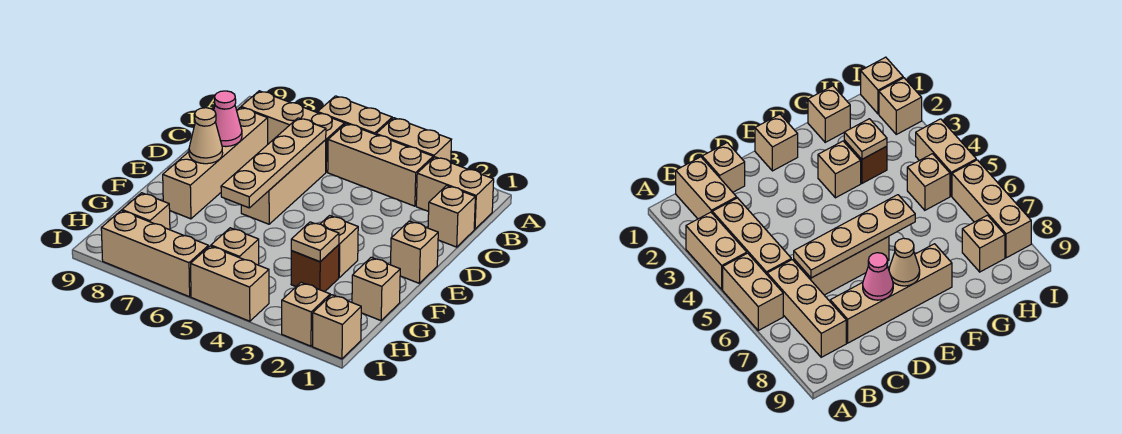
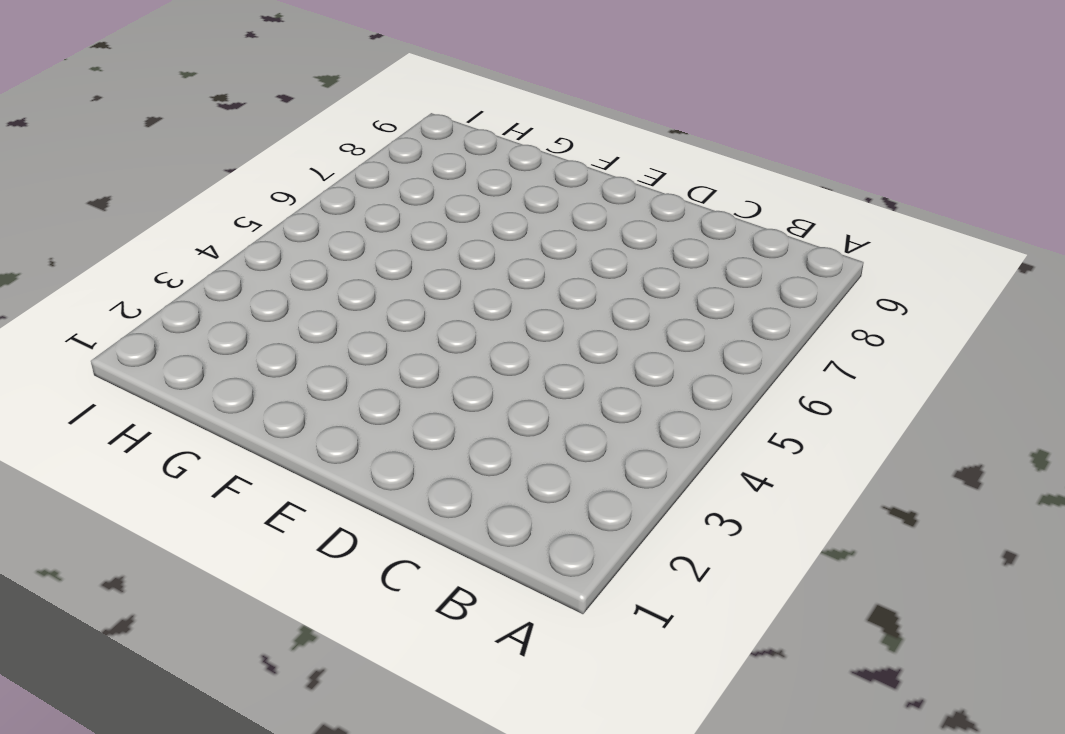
none -> tan 1x2 brick [376,118,451,163]
none -> tan 1x2 brick [318,96,392,134]
none -> tan 1x2 brick [416,157,494,229]

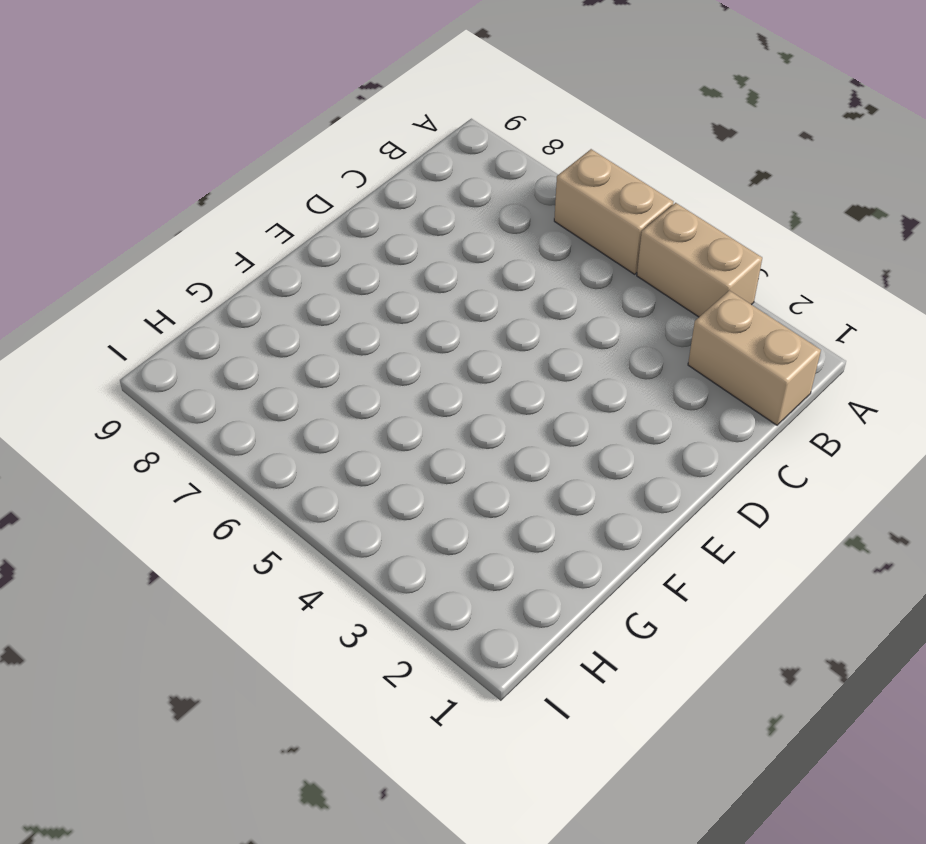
none -> tan 1x3 brick [328,124,433,206]
none -> tan 1x3 brick [241,91,345,172]
none -> tan 1x1 brick [428,186,475,247]

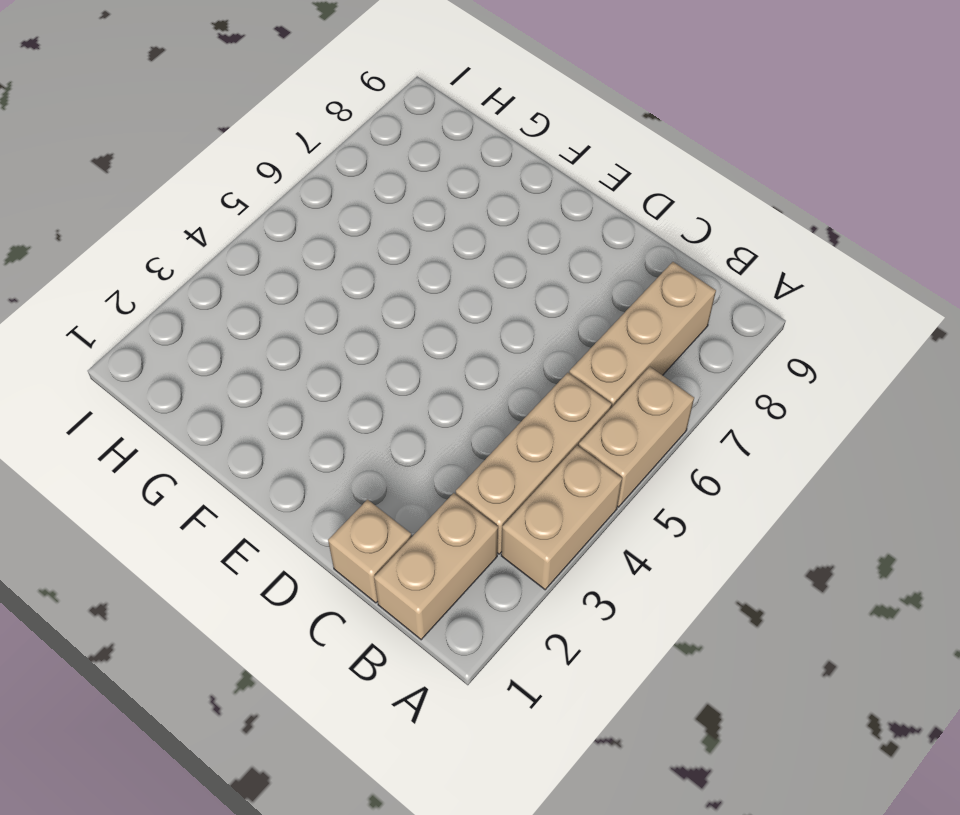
none -> tan 1x3 brick [241,140,326,224]
none -> tan 1x4 brick [163,107,268,219]
none -> tan 1x1 brick [391,221,438,283]

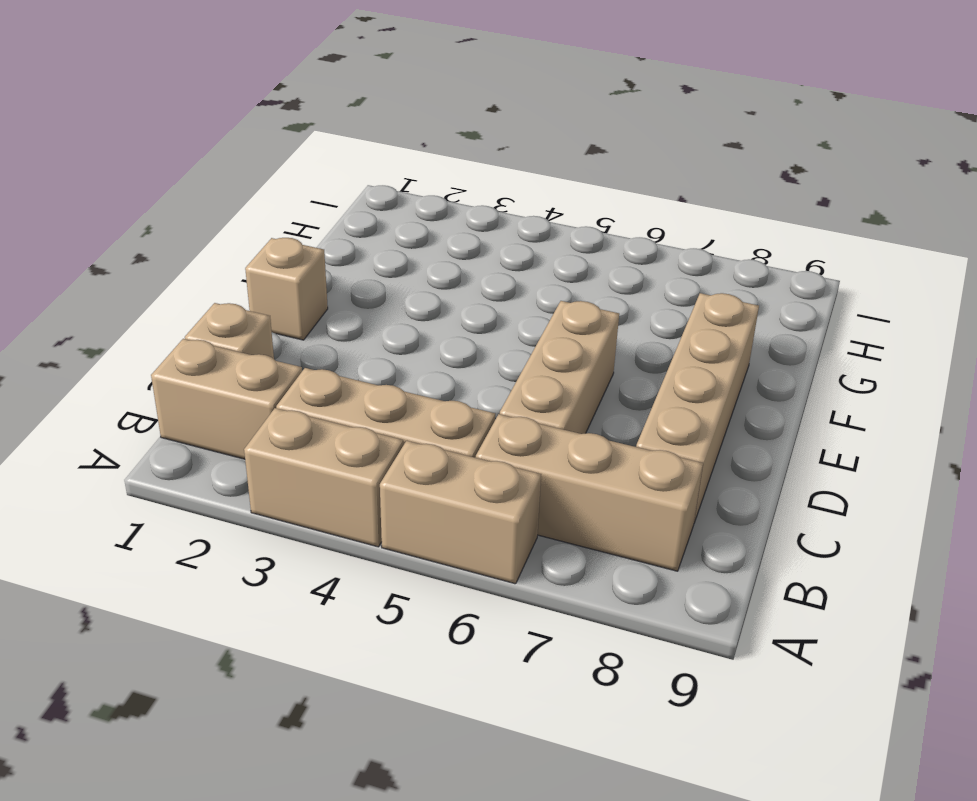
none -> tan 1x1 brick [321,216,358,277]
none -> tan 1x1 brick [352,258,400,321]
none -> brown 1x1 brick [291,245,339,292]

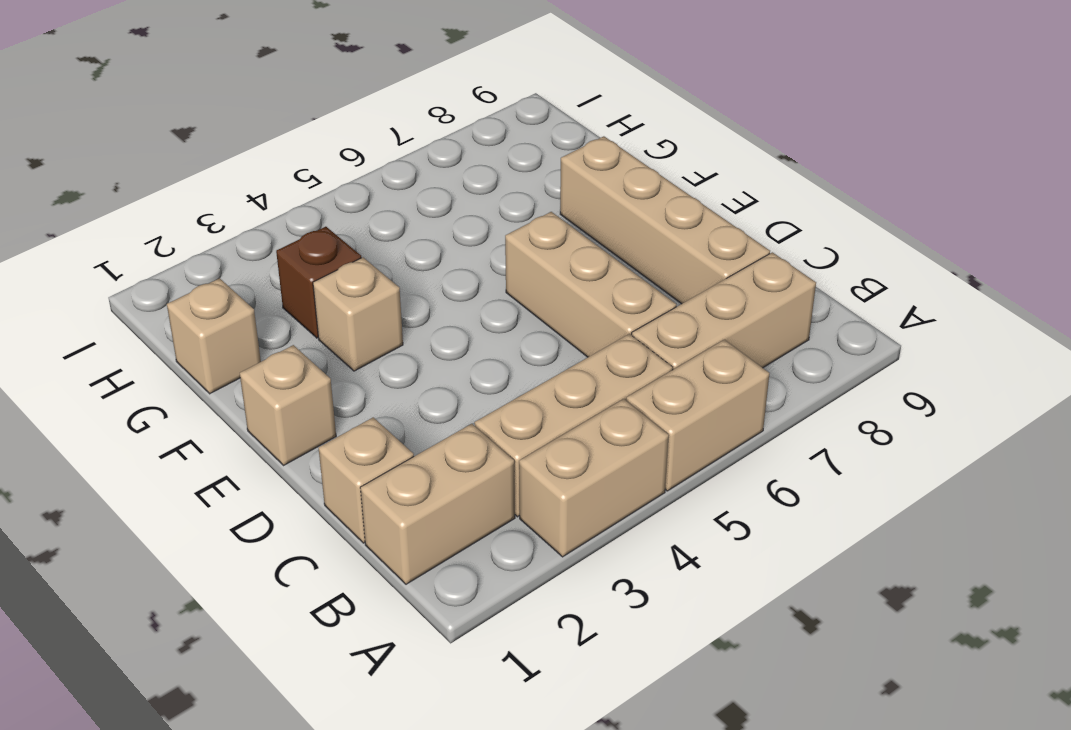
none -> tan 1x1 brick [211,228,259,265]
none -> tan 1x1 brick [122,193,170,230]
none -> tan 1x1 brick [313,295,361,359]

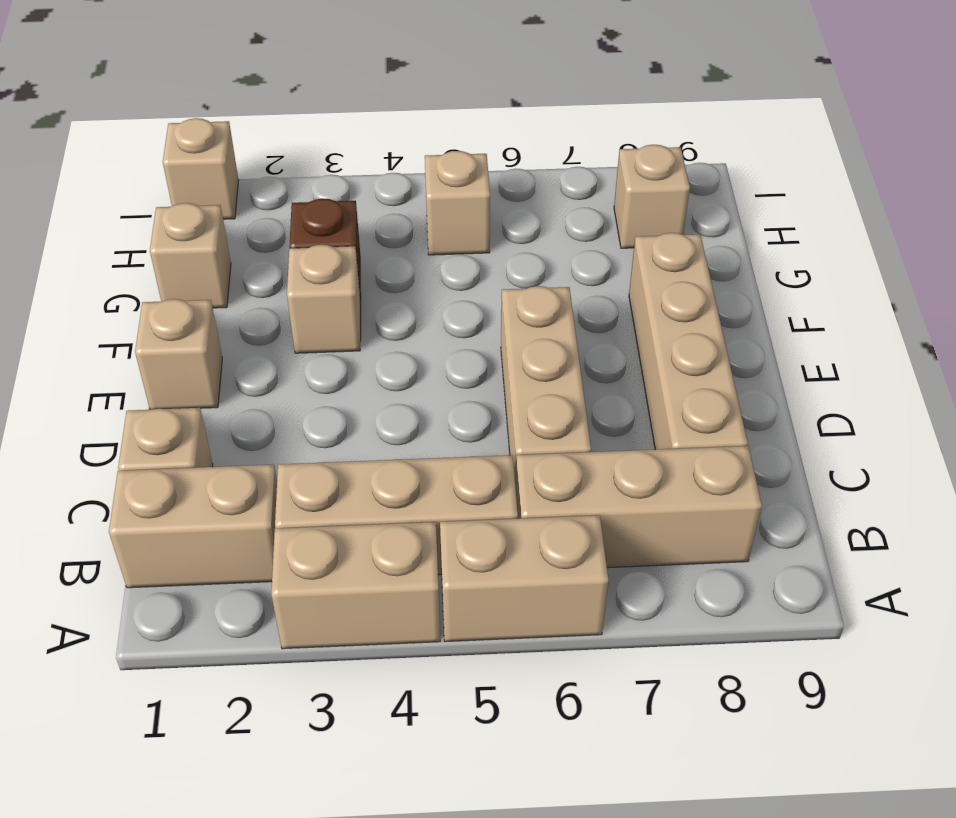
none -> tan 1x1 brick [282,282,330,346]
none -> tan 1x2 brick [191,246,269,321]
none -> tan 1x3 brick [101,211,208,297]

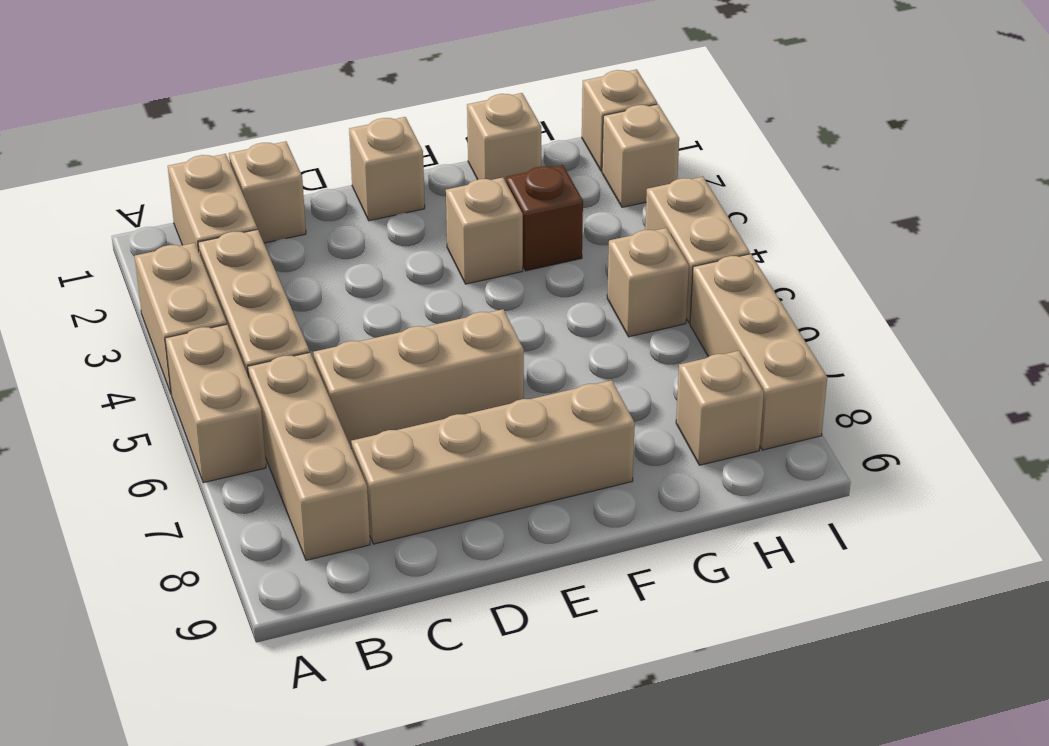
none -> tan 1x4 plate [221,118,326,208]
none -> pink 1x1 cone [214,91,242,147]
none -> tan 1x1 cone [189,108,223,164]

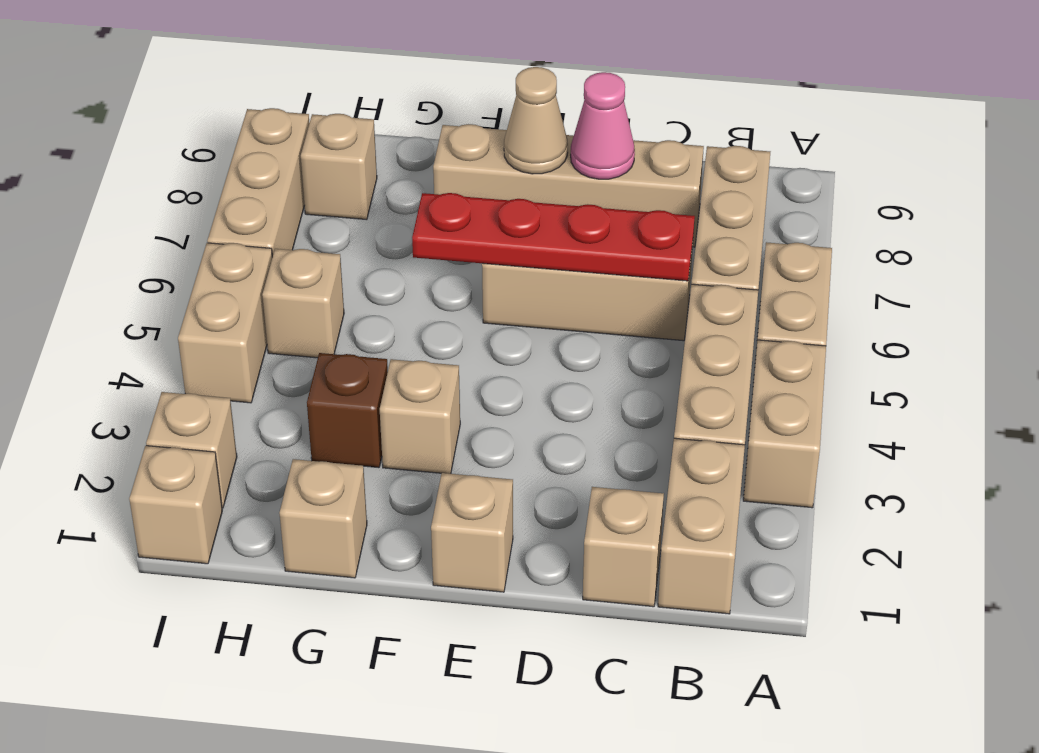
red 1x4 plate [412,193,695,281] -> tan 1x4 plate [221,118,326,208]
none -> tan 1x1 plate [291,222,339,262]

